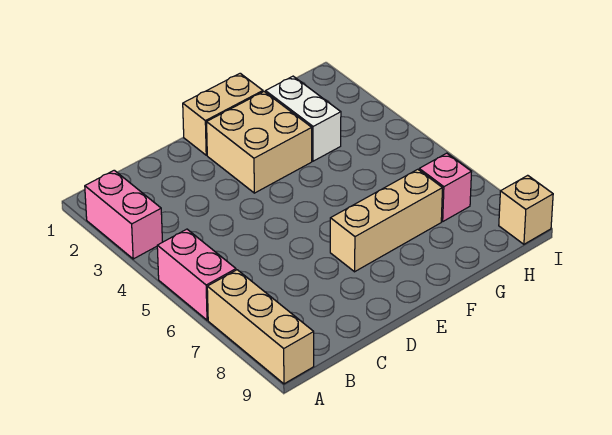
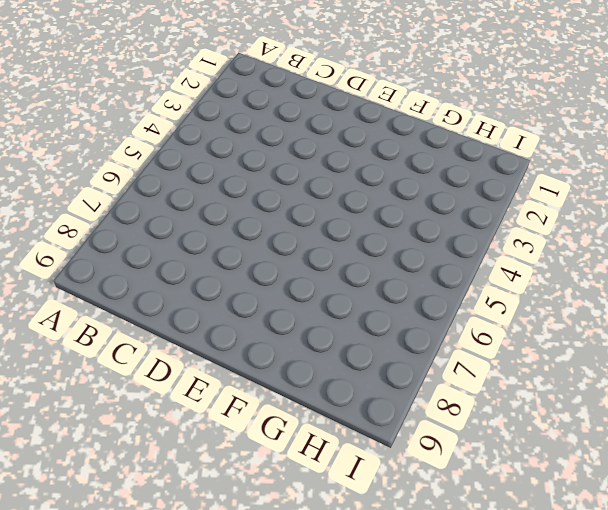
none -> pink 1x2 brick [85,170,162,259]
none -> pink 1x2 brick [157,229,236,320]

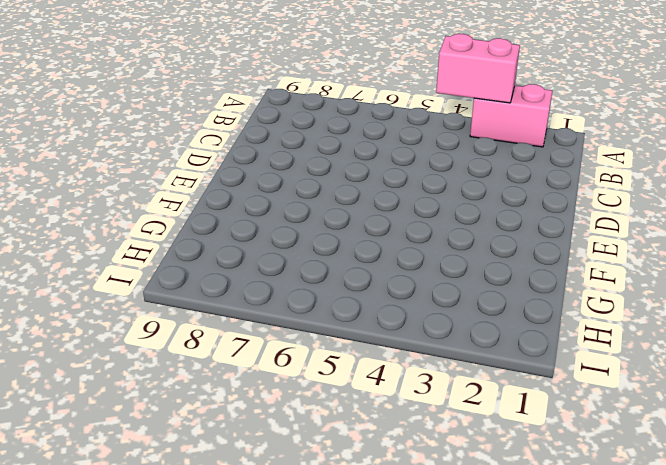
pink 1x2 brick [436,34,520,103] -> pink 1x2 brick moved to [157,229,236,320]
none -> tan 1x3 brick [207,270,314,384]
none -> tan 1x2 brick [183,73,263,155]

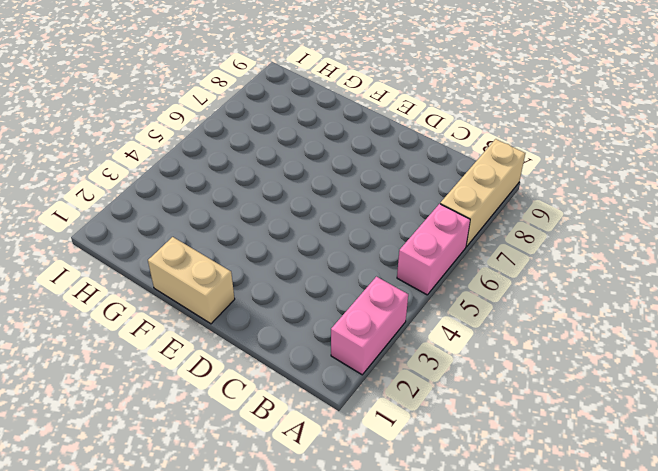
none -> tan 2x2 brick [207,92,312,193]
none -> tan 1x3 brick [330,169,442,272]

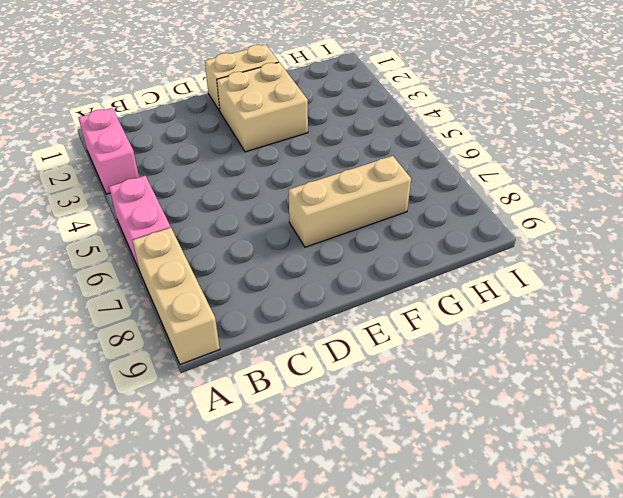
none -> white 1x2 brick [266,76,341,161]
none -> pink 1x1 brick [419,153,471,221]

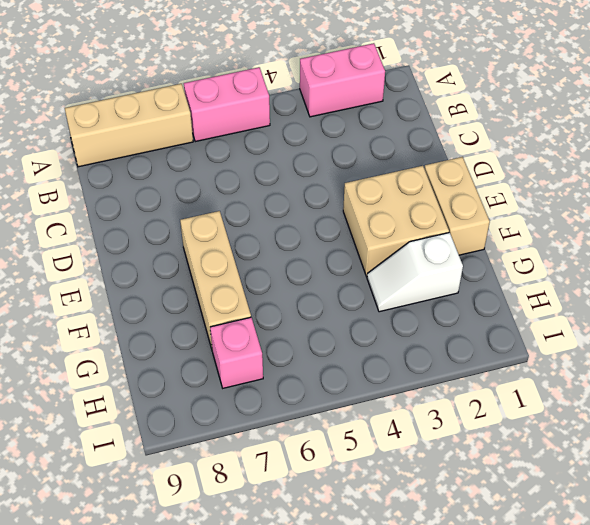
white 1x2 slope [367,233,463,312] -> white 1x2 brick [266,76,341,161]
none -> tan 1x1 brick [499,175,553,244]

